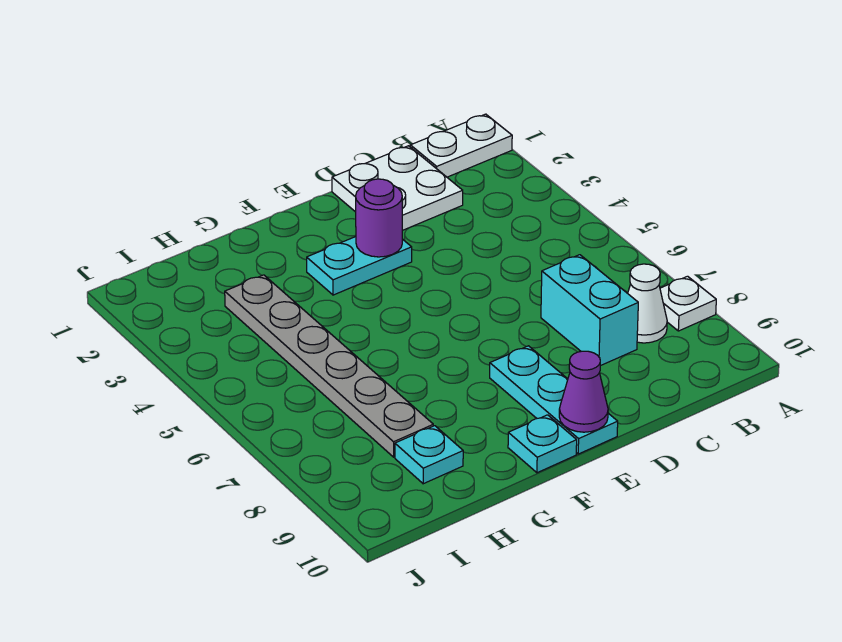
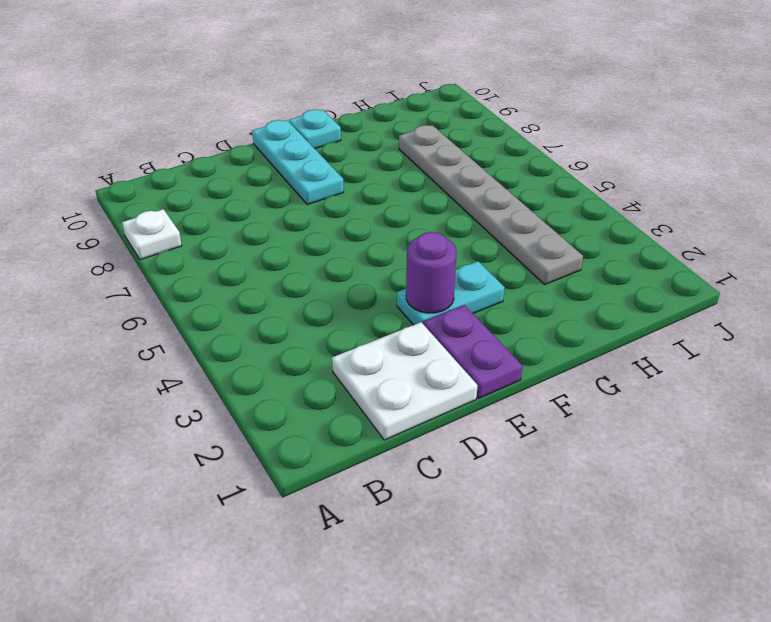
purple 1x2 plate [423,305,522,398] -> none
none -> white 1x2 plate [410,114,512,177]
none -> white 1x1 cone [628,264,667,343]
none -> cyan 1x2 brick [541,255,638,366]

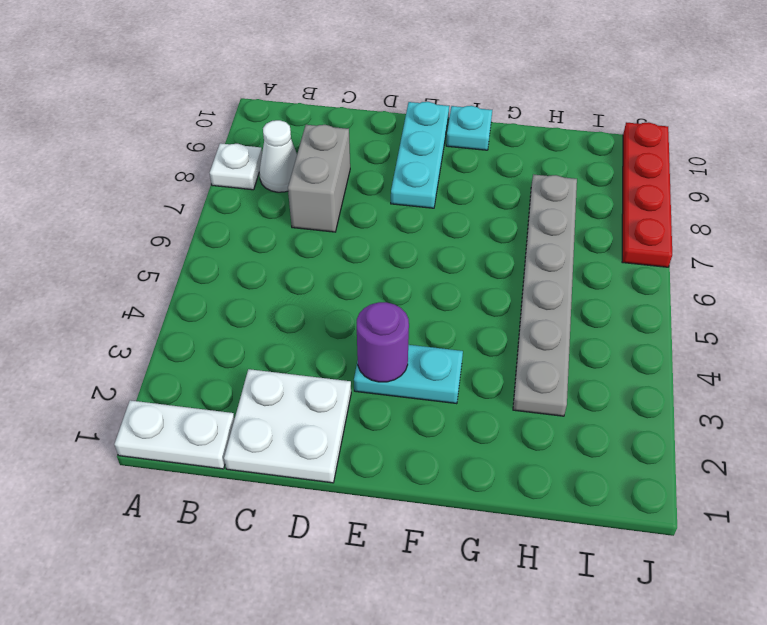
grey 1x2 brick [288,125,350,232] -> cyan 1x2 brick [541,255,638,366]
red 1x4 plate [622,122,672,267] -> none
none -> cyan 1x1 plate [395,426,463,484]
none -> purple 1x1 cone [559,351,608,432]

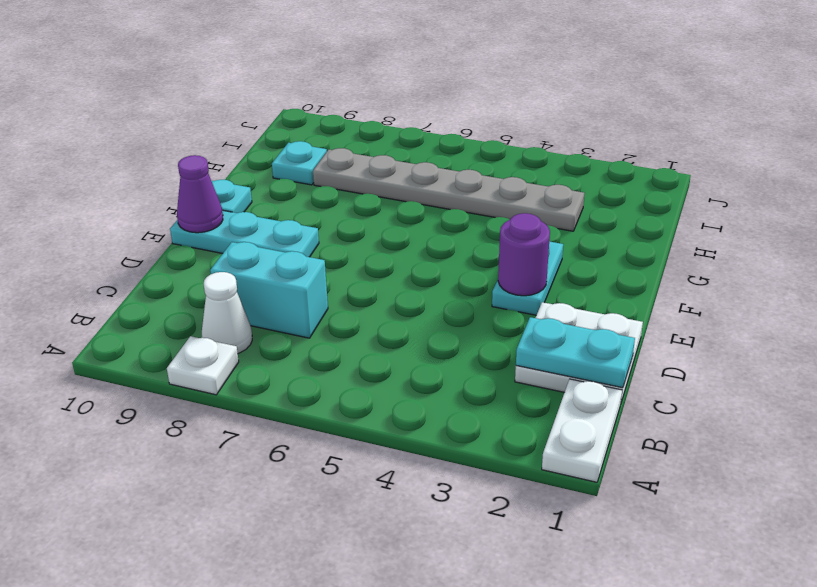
cyan 1x2 plate [516,317,635,388] -> none

